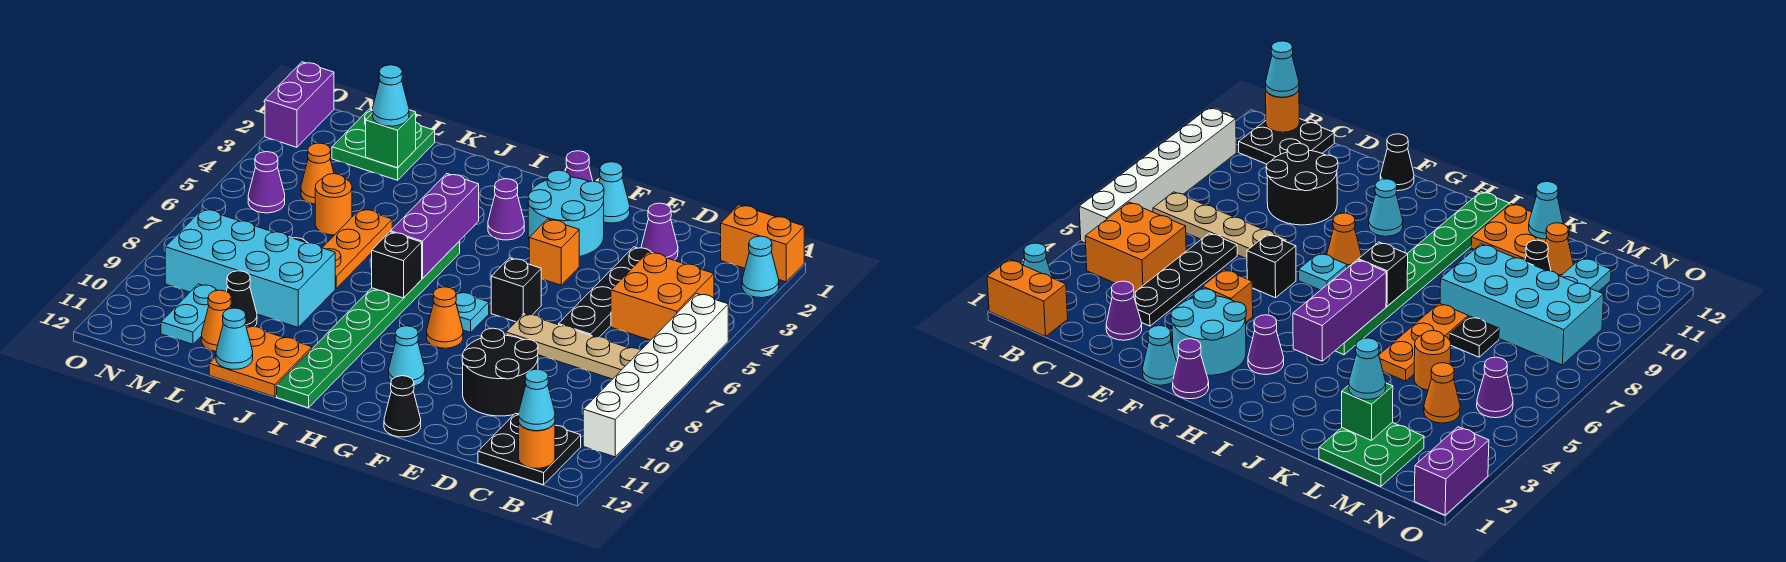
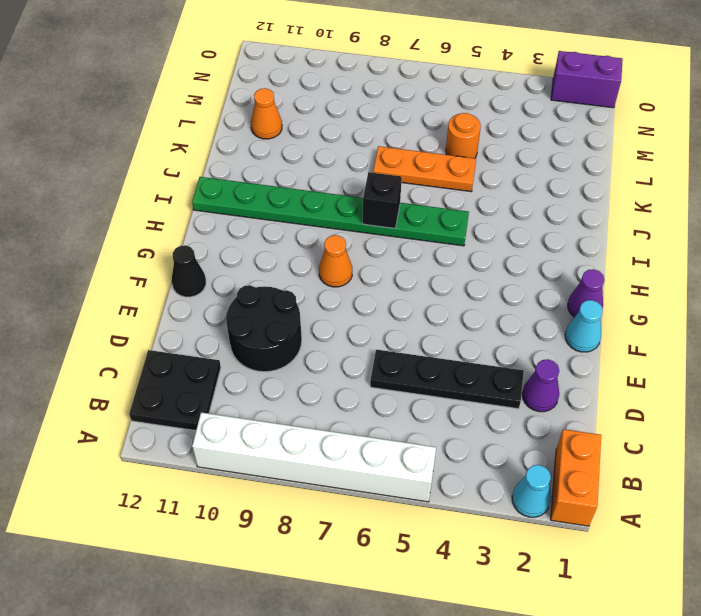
none -> orange 2x2 brick [611,252,714,340]
none -> tan 1x4 plate [506,314,641,379]
none -> cyan 2x2 round brick [528,170,604,257]
none -> orange 1x1 brick [529,219,579,285]

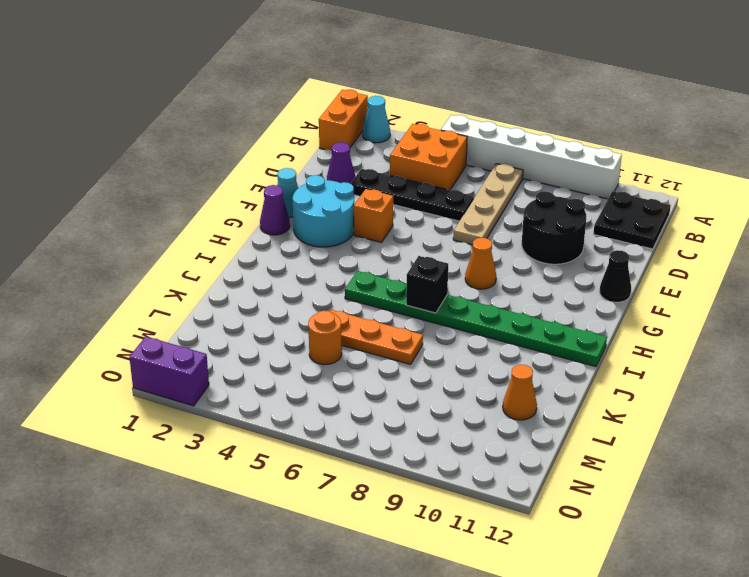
none -> black 1x1 brick [491,258,541,322]
none -> cyan 1x1 plate [456,292,489,333]
none -> cyan 1x1 cone [389,326,425,386]
none -> purple 1x1 cone [488,179,524,240]

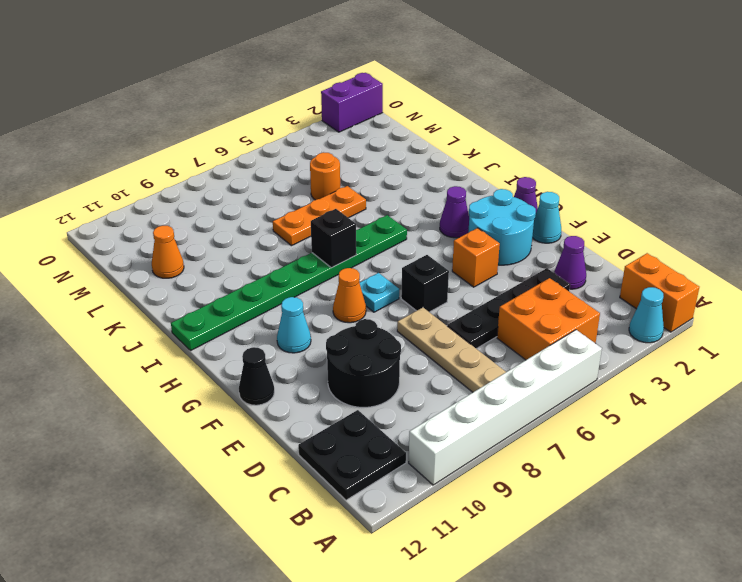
none -> orange 2x2 plate [209,325,312,397]
none -> cyan 2x4 brick [165,209,335,327]
none -> green 2x2 plate [332,109,435,180]
none -> black 1x1 plate [1450,316,1499,357]

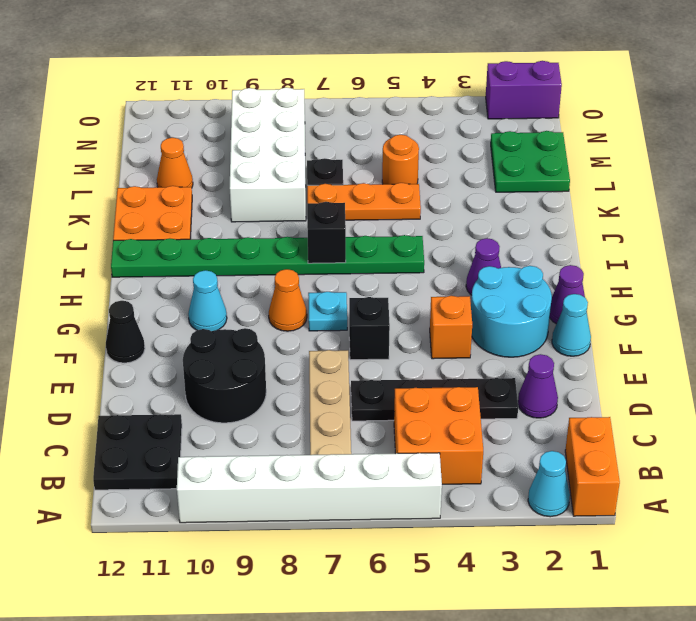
white 2x4 brick [230,87,306,222] -> cyan 2x4 brick [165,209,335,327]
none -> black 1x1 cone [226,271,257,327]
none -> orange 1x1 cone [301,143,334,204]
none -> cyan 1x2 plate [161,284,218,344]
none -> purple 1x1 cone [248,152,285,213]

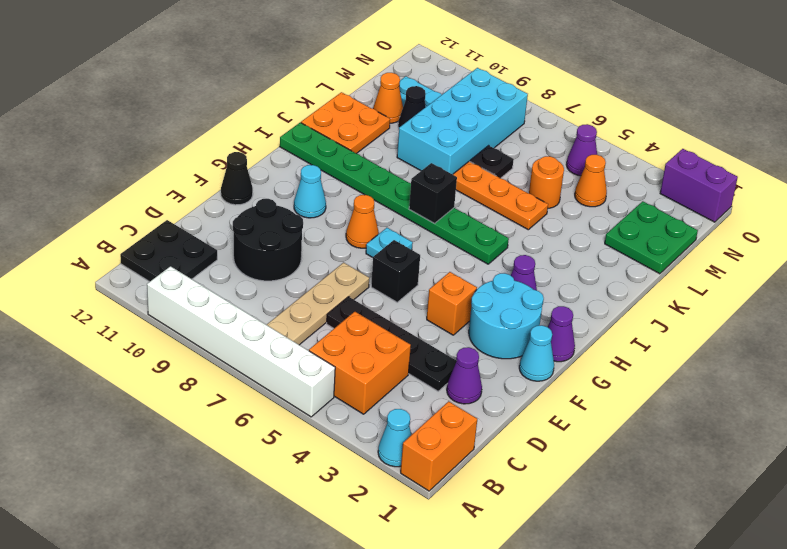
none -> orange 1x1 round brick [519,423,555,468]
none -> purple 1x3 brick [391,174,479,279]
none -> cyan 1x1 cone [216,308,253,369]
none -> green 1x1 brick [366,110,416,168]

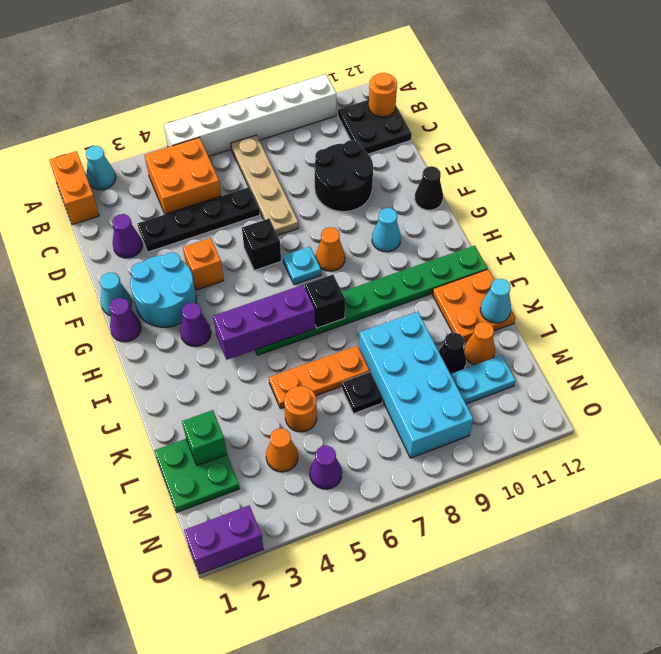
none -> cyan 1x1 cone [519,369,555,431]
none -> cyan 1x1 cone [373,65,409,126]

